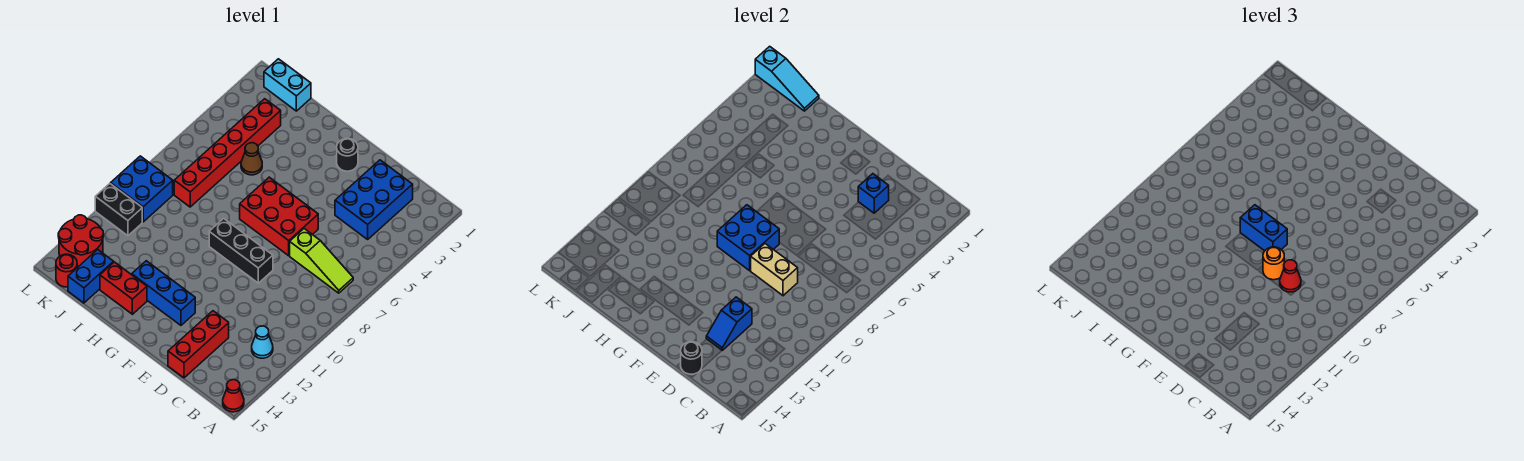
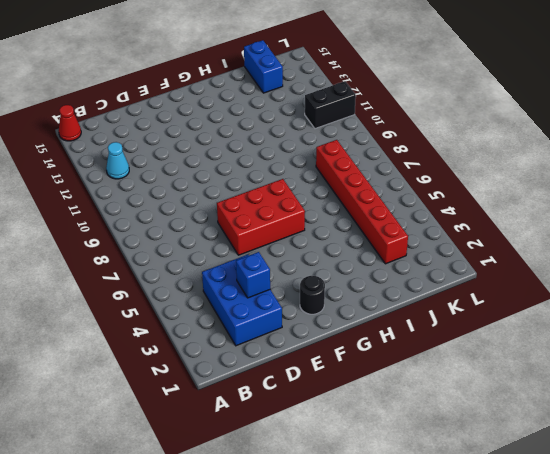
none -> lime 1x3 slope [290,229,353,293]
none -> red 1x3 brick [168,311,229,378]
none -> black 1x3 brick [209,218,273,283]

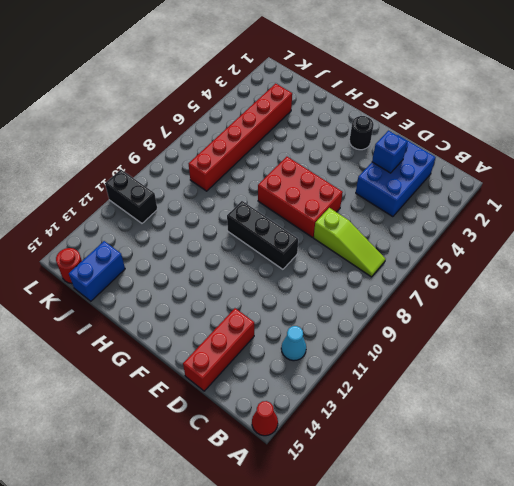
none -> blue 1x3 brick [132,261,195,325]
none -> red 1x2 brick [100,262,147,314]
none -> brown 1x1 cone [241,143,262,175]

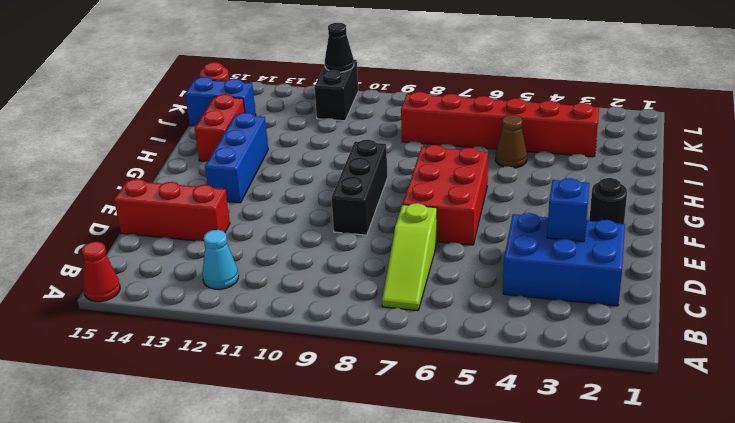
black 1x1 cone [325,23,354,72] -> none
none -> cyan 1x2 brick [264,59,311,111]
none -> blue 2x2 brick [111,156,173,222]
none -> red 2x2 round brick [58,215,104,268]

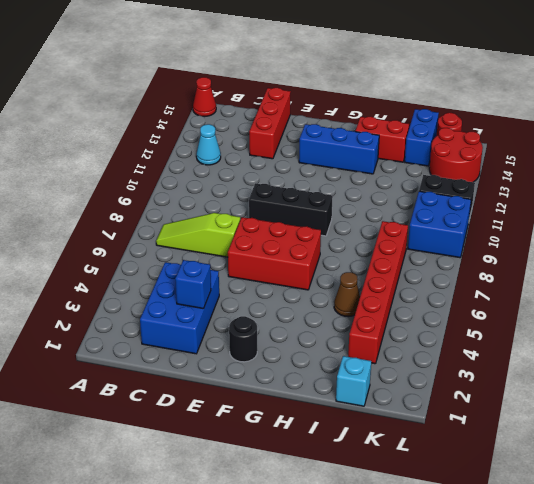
cyan 1x1 brick [336,356,371,406] -> cyan 1x2 brick [264,59,311,111]
none -> tan 1x2 brick [751,244,798,296]
none -> blue 1x2 slope [706,297,752,350]
none -> black 1x1 round brick [681,342,702,374]

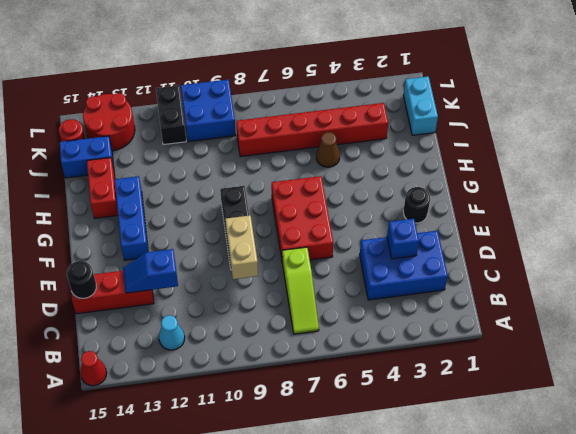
none -> blue 2x2 brick [717,205,779,271]
none -> cyan 1x3 slope [755,46,819,111]
none -> red 1x1 cone [1280,260,1301,292]

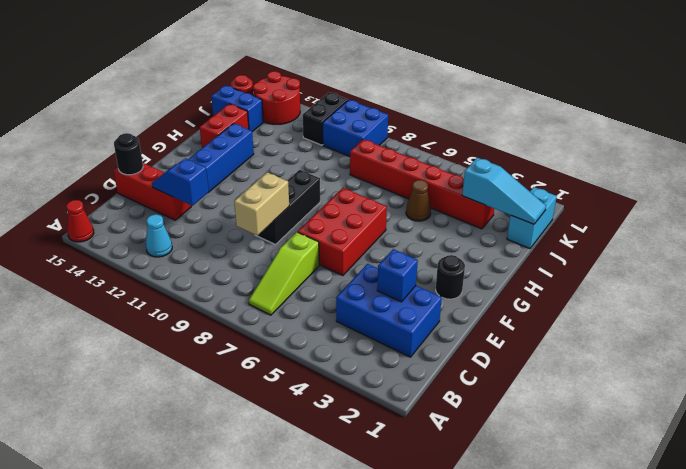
cyan 1x3 slope [462,158,546,224] -> cyan 1x3 slope turned to [755,46,819,111]
none -> blue 2x2 brick [717,205,779,271]
none -> red 1x1 cone [1280,260,1301,292]
none -> orange 1x1 round brick [1263,247,1284,280]

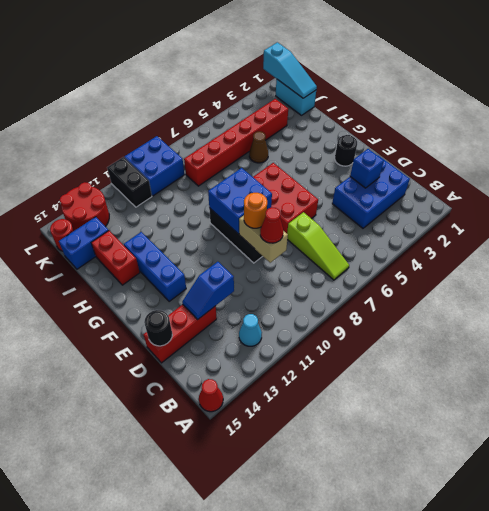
none -> blue 1x2 brick [1240,205,1287,251]

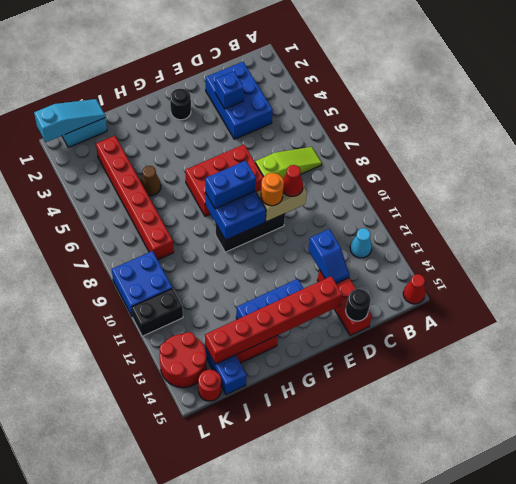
red 1x6 brick [205,276,342,364] -> none

